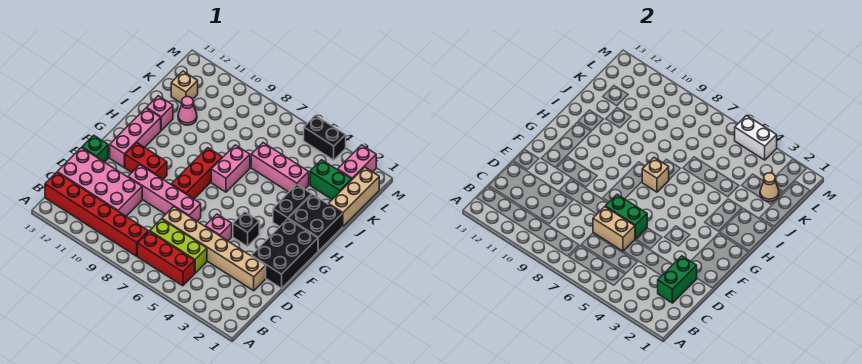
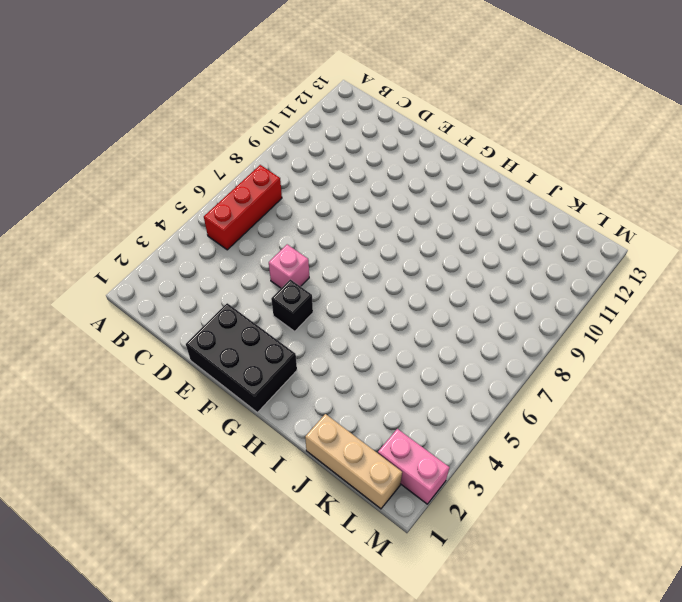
none -> red 1x6 brick [45,172,148,256]
none -> lime 1x3 brick [150,219,207,273]
none -> pink 2x4 brick [57,148,142,216]
none -> tan 1x6 brick [162,207,266,291]

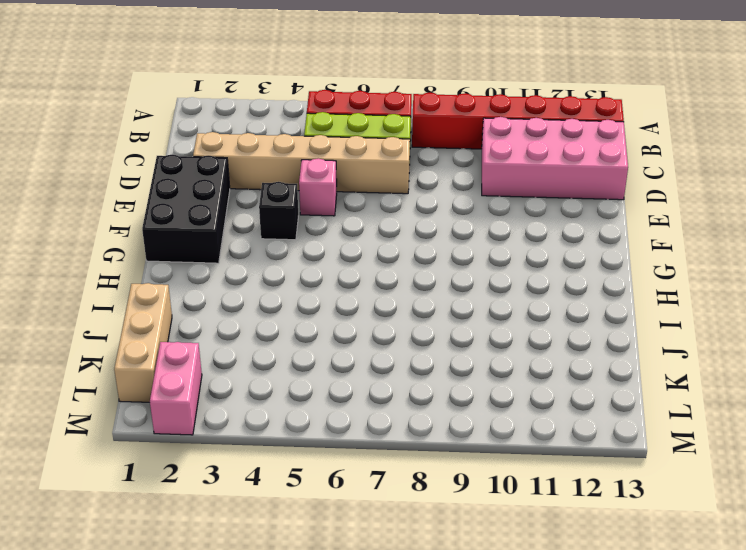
none -> pink 1x4 brick [128,165,201,221]
none -> green 1x1 brick [82,135,108,162]
none -> red 1x3 brick [171,148,222,199]
none -> red 1x2 brick [125,143,167,179]

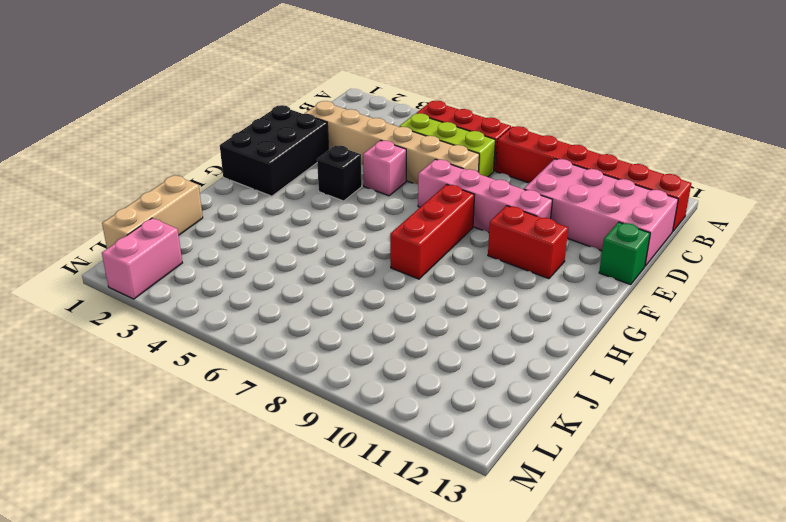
none -> pink 1x3 brick [110,108,161,167]
none -> black 2x2 brick [288,194,343,251]
none -> black 1x2 brick [273,185,312,227]
none -> pink 1x2 brick [211,145,250,192]

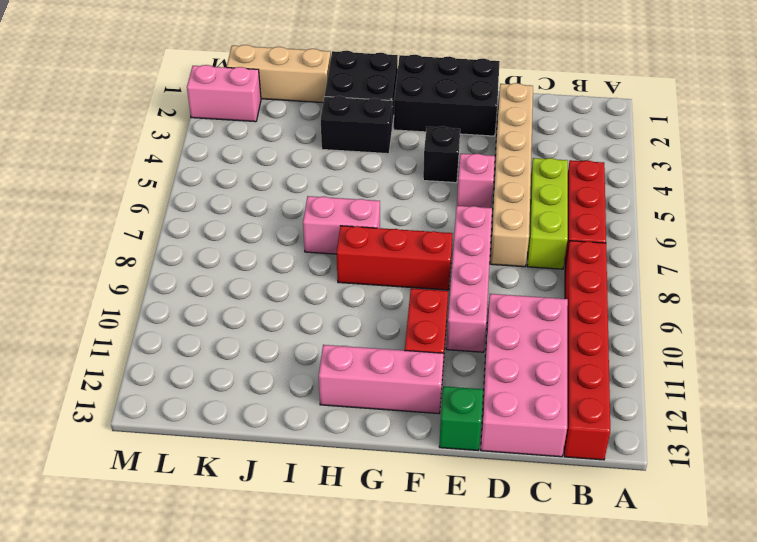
none -> pink 1x1 brick [147,96,173,130]
none -> pink 1x3 brick [251,143,309,192]
none -> pink 1x1 cone [178,97,197,125]
none -> green 1x2 brick [310,160,352,199]

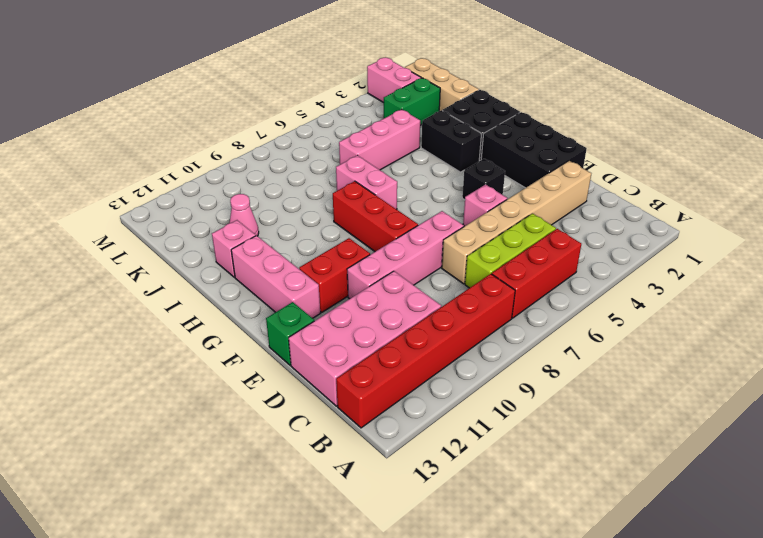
none -> tan 1x1 brick [171,71,198,103]
none -> black 1x2 brick [304,116,346,160]
none -> green 1x2 brick [658,256,697,303]
none -> tan 1x2 brick [593,207,635,251]

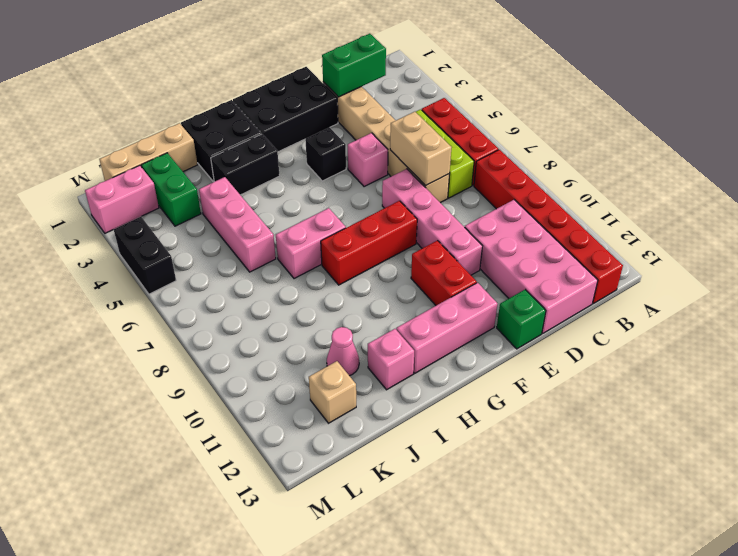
none -> green 1x2 brick [605,194,647,239]
none -> tan 1x1 brick [642,158,669,192]
none -> tan 1x1 cone [760,173,779,201]
none -> white 1x2 brick [735,116,777,160]

